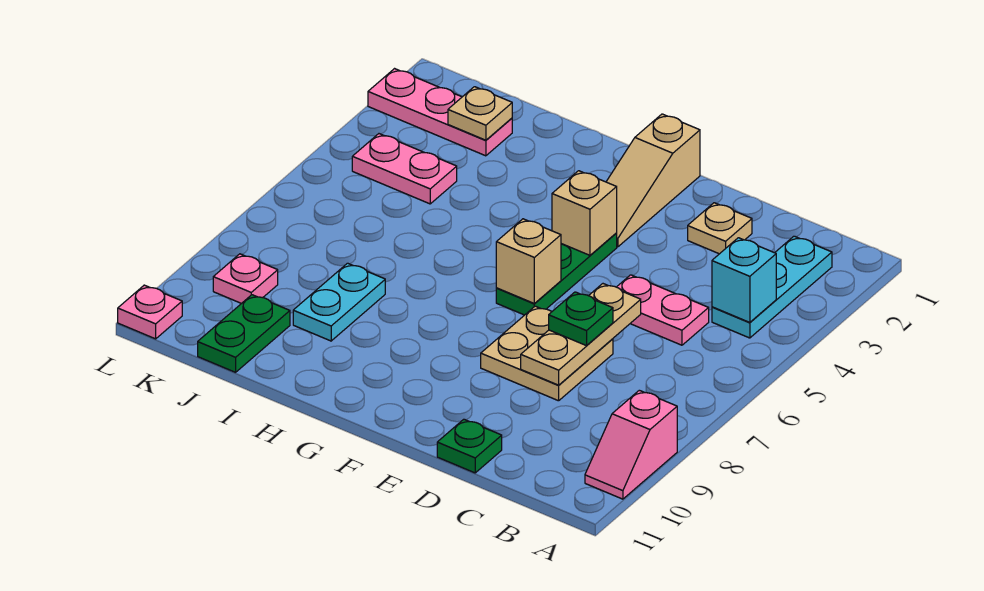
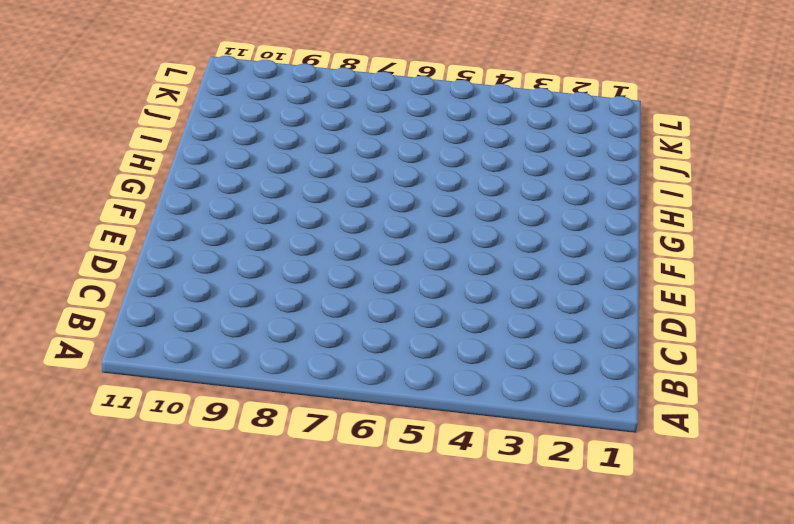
none -> pink 1x2 slope [585,390,677,499]
none -> cyan 1x3 plate [712,236,832,338]
none -> pink 1x2 plate [617,275,709,345]

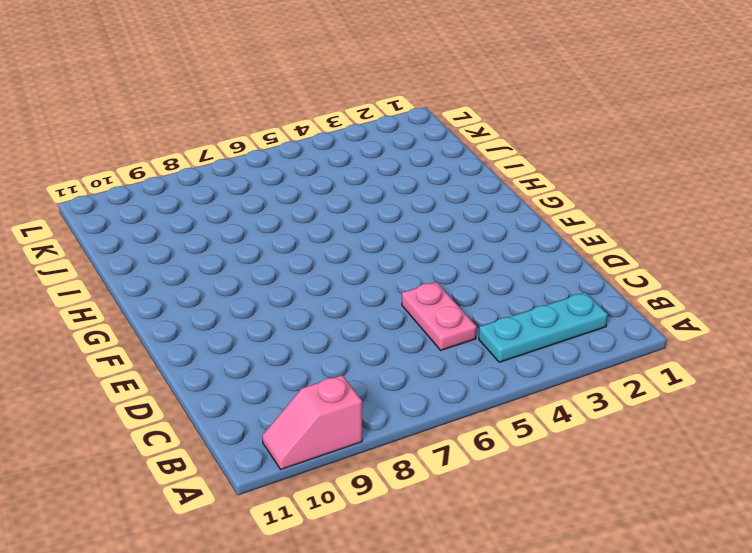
none -> tan 1x1 plate [688,203,752,254]
none -> tan 2x2 plate [481,306,613,401]
none -> green 1x1 plate [437,419,502,473]

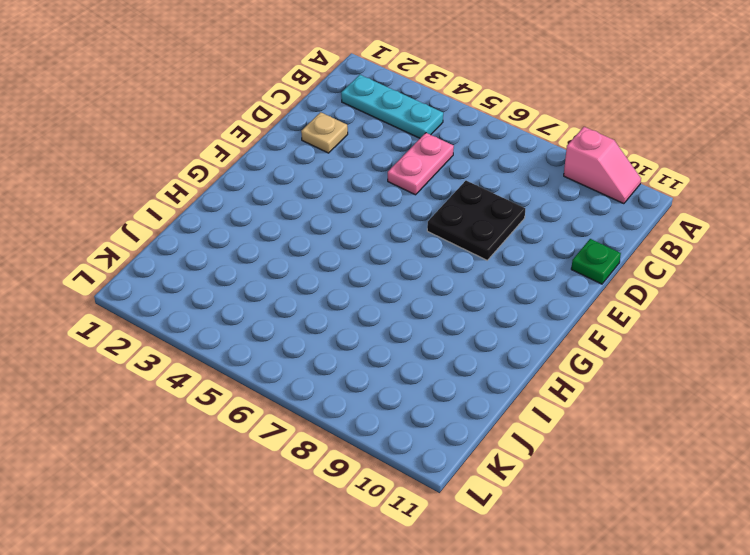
black 2x2 plate [427,181,525,260] -> tan 2x2 plate [481,306,613,401]
none -> tan 1x3 slope [606,114,700,247]
none -> green 1x3 plate [496,233,617,315]
none -> cyan 1x2 plate [293,263,385,341]

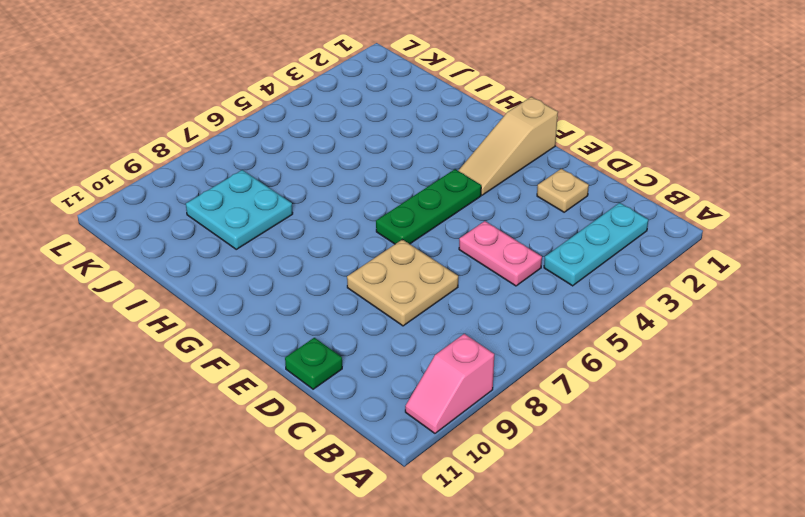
cyan 2x2 plate [186,170,293,249] -> cyan 1x2 plate [293,263,385,341]
none -> pink 1x3 plate [368,69,512,156]
none -> pink 1x2 plate [352,134,457,204]
none -> green 1x2 plate [198,295,290,372]

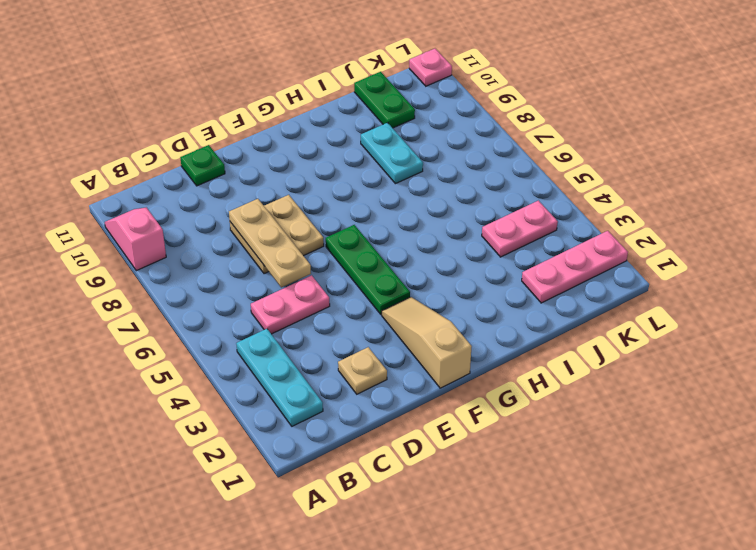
none -> pink 1x1 plate [213,254,278,304]
none -> cyan 1x1 brick [712,238,776,322]
none -> tan 1x1 brick [552,171,617,255]

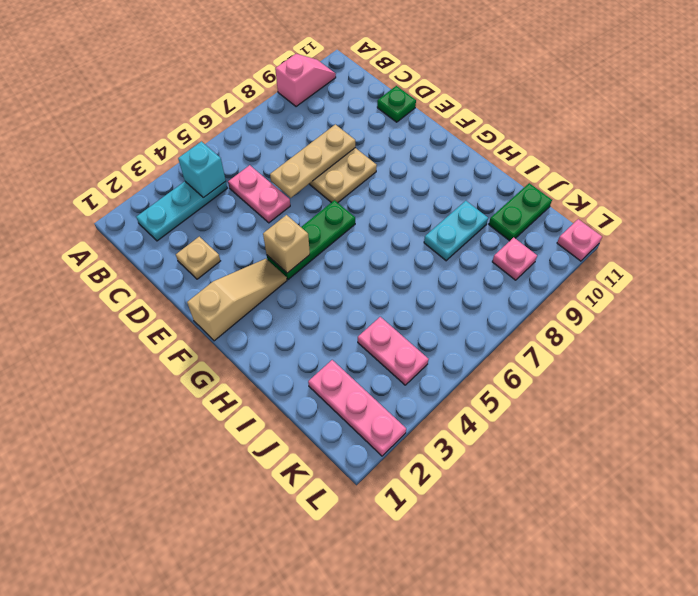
none -> tan 1x1 brick [496,219,561,303]
none -> tan 1x1 plate [448,87,512,140]
none -> green 1x1 plate [549,292,613,346]

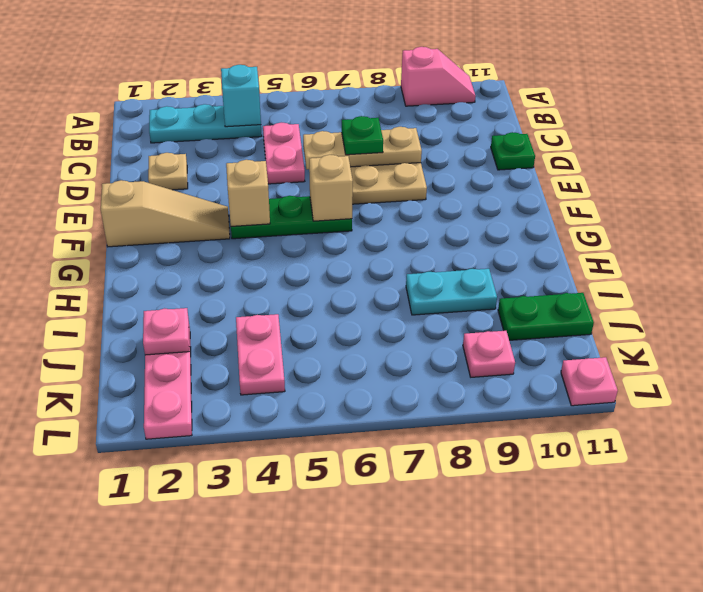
pink 1x1 plate [143,308,189,355] -> tan 1x1 plate [448,87,512,140]

